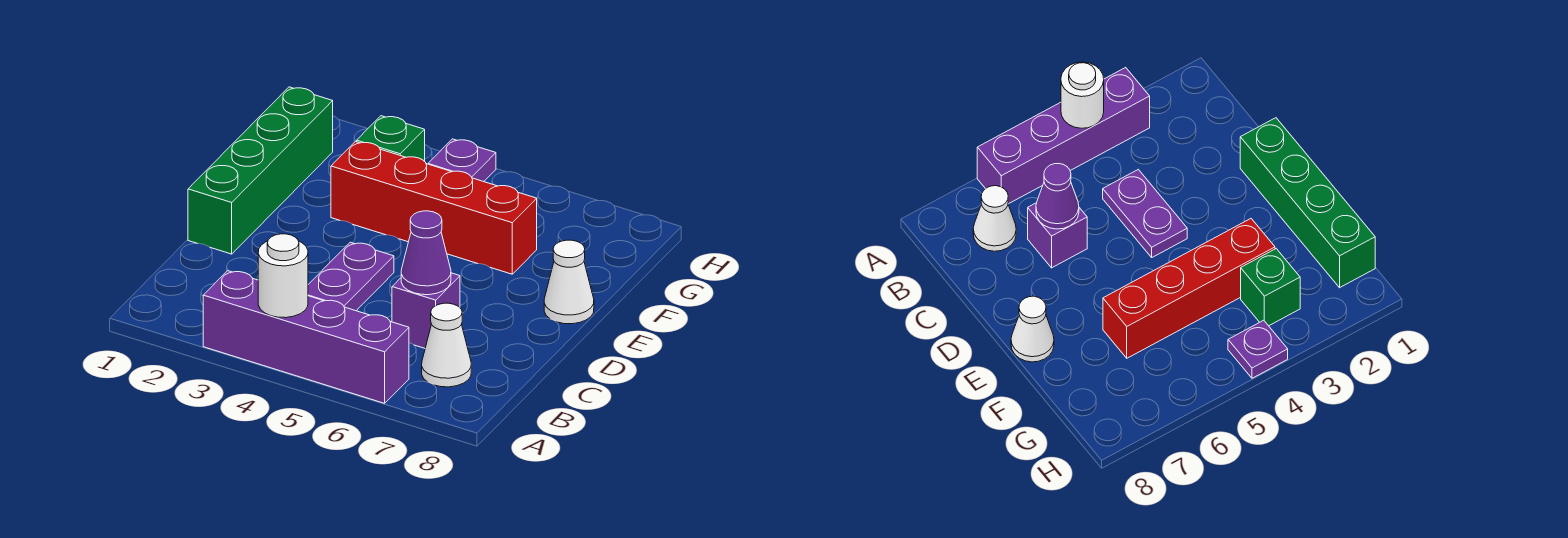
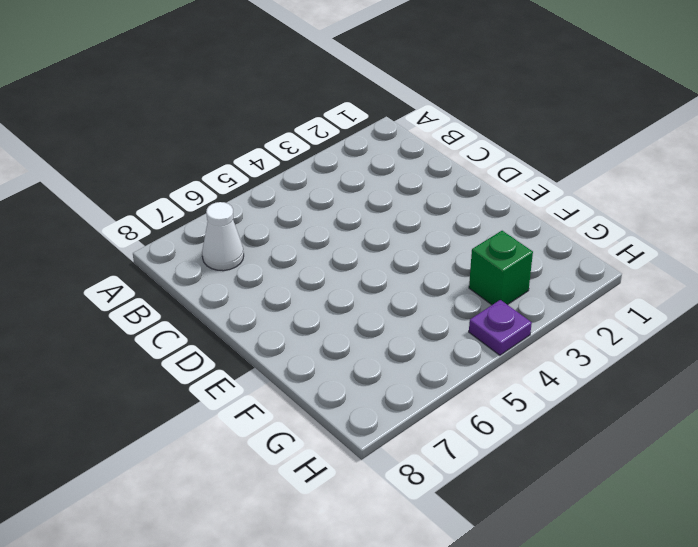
none -> purple 1x4 brick [203,271,409,403]
none -> purple 1x2 plate [308,242,394,311]

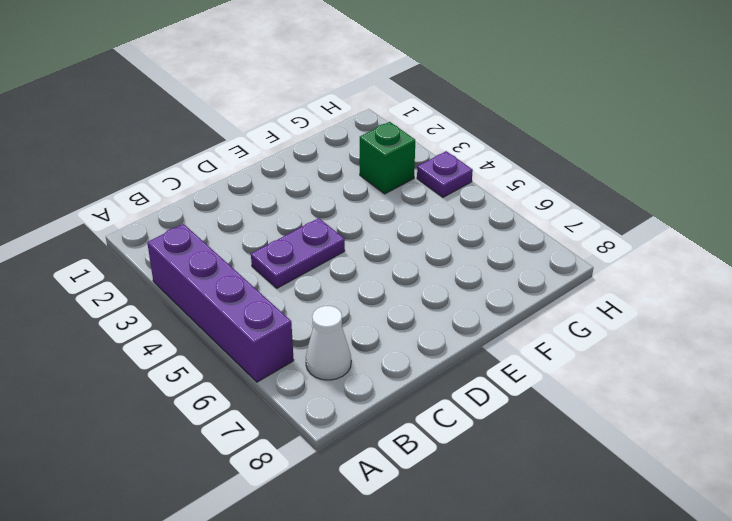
none -> purple 1x1 brick [392,273,460,348]
none -> green 1x4 brick [188,87,333,254]

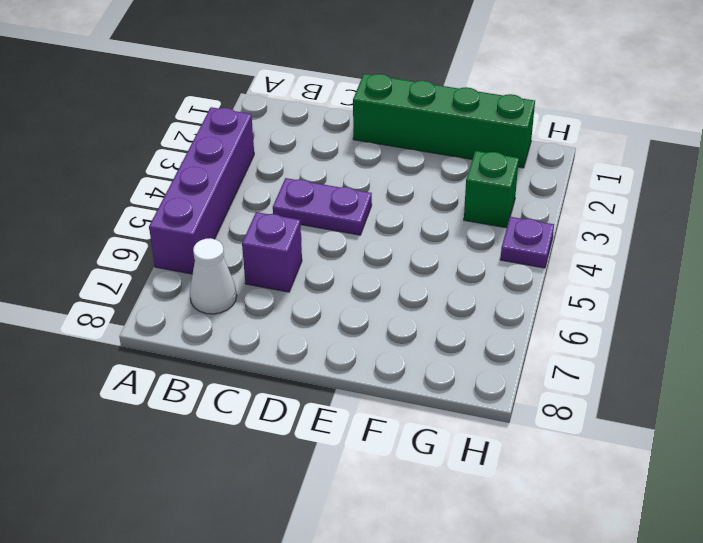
none -> white 1x1 cone [544,240,594,324]
none -> red 1x4 brick [331,142,537,274]

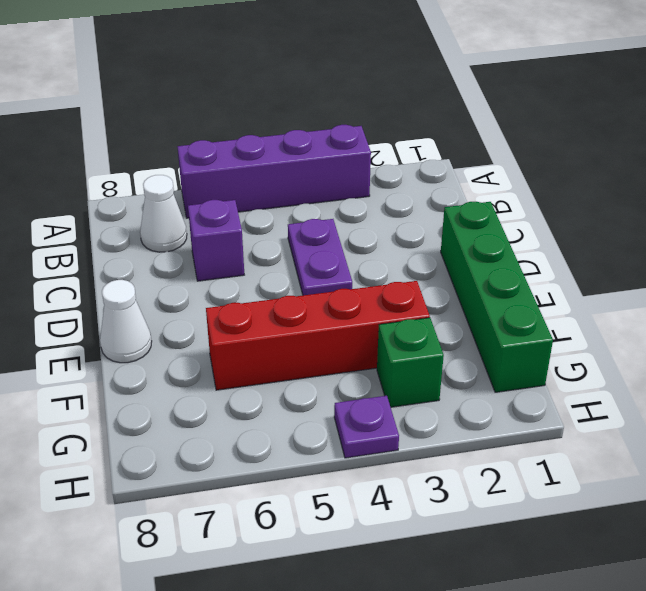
none -> white 1x1 round brick [258,234,308,318]
none -> purple 1x1 cone [401,211,451,295]

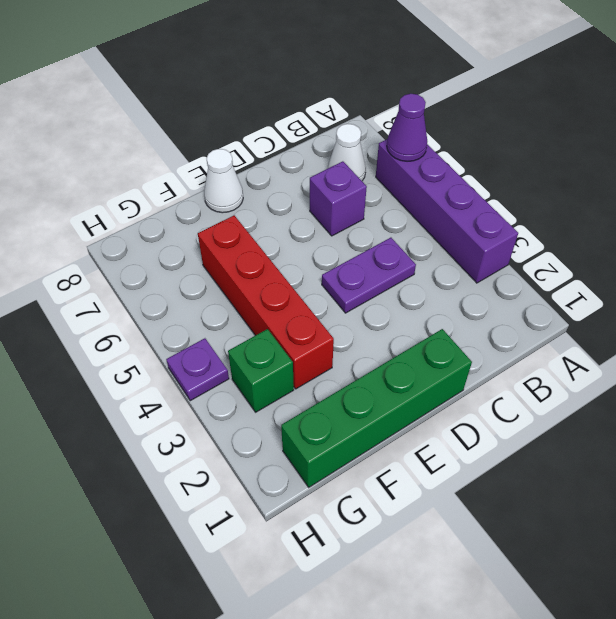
purple 1x1 cone [387,94,427,161] -> purple 1x1 cone moved to [401,211,451,295]
none -> white 1x1 round brick [258,234,308,318]

